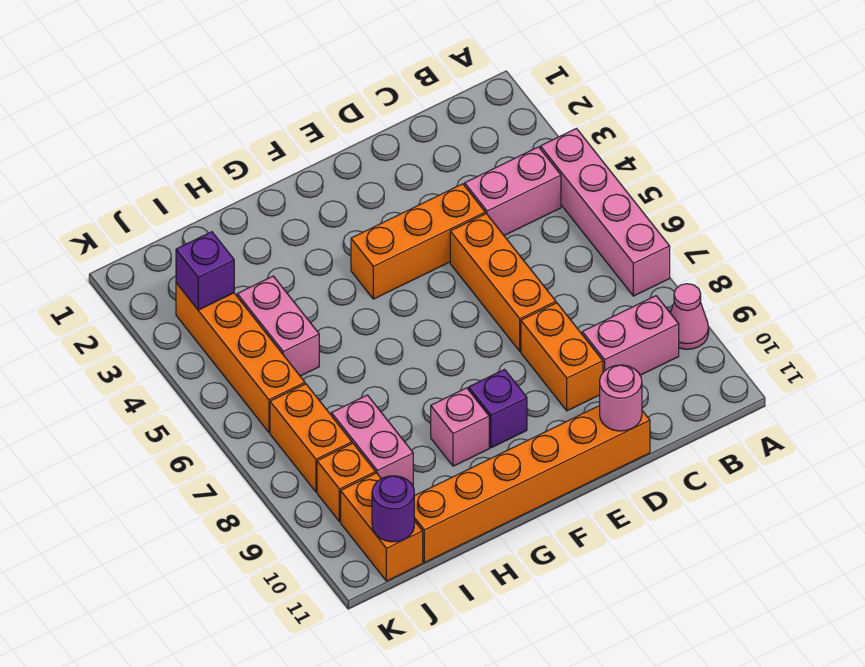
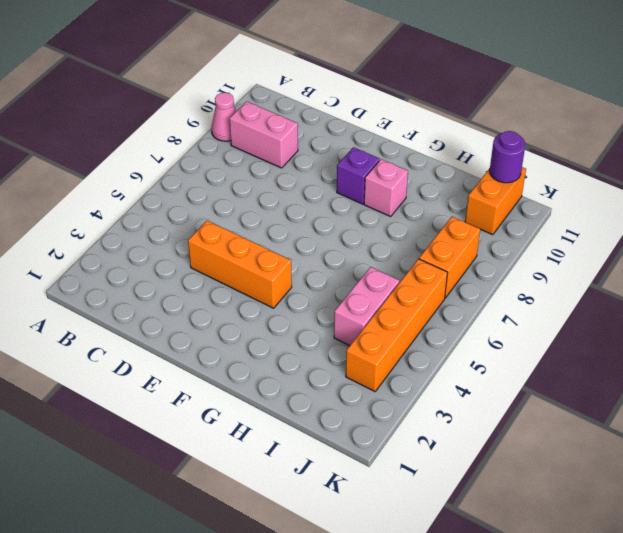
none -> pink 1x4 brick [540,129,670,296]
none -> pink 1x2 brick [465,147,561,235]
none -> orange 1x3 brick [450,214,556,351]

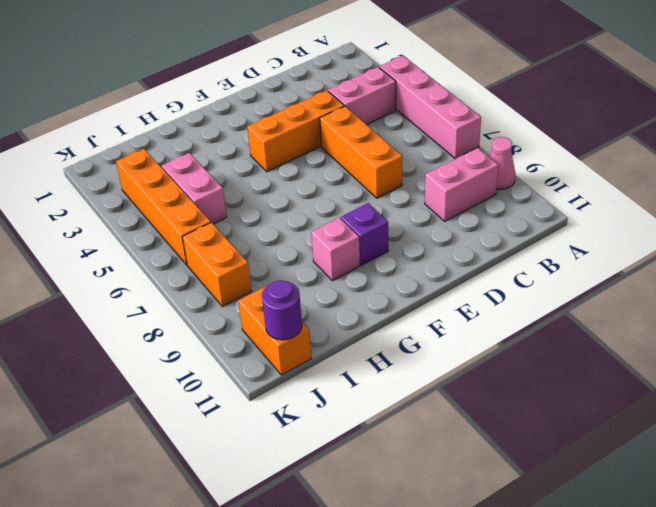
none -> orange 1x2 brick [521,303,603,411]
none -> orange 1x6 brick [414,406,650,563]
none -> pink 1x2 brick [331,395,413,486]

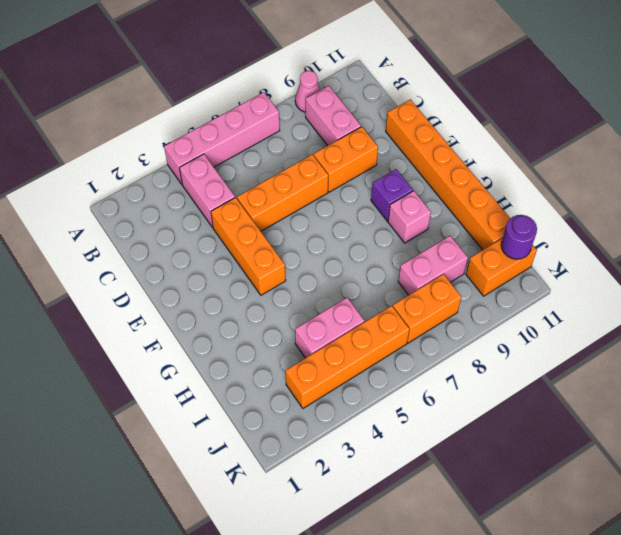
none -> orange 1x1 brick [317,443,376,522]
none -> pink 1x1 round brick [600,365,642,431]
none -> purple 1x1 brick [176,232,234,310]

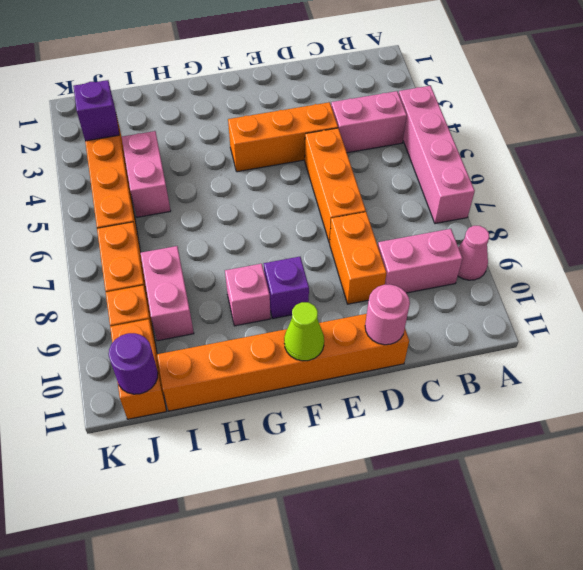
lime 1x1 cone [284,302,324,361] -> none

